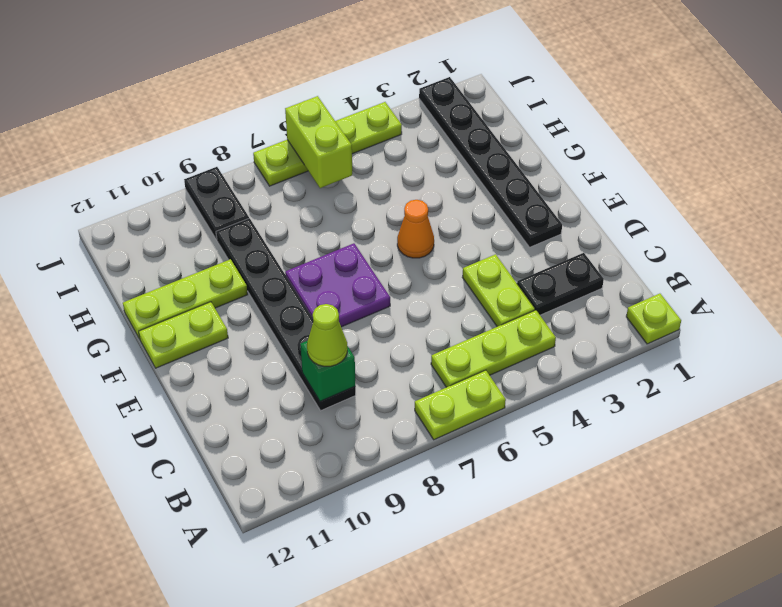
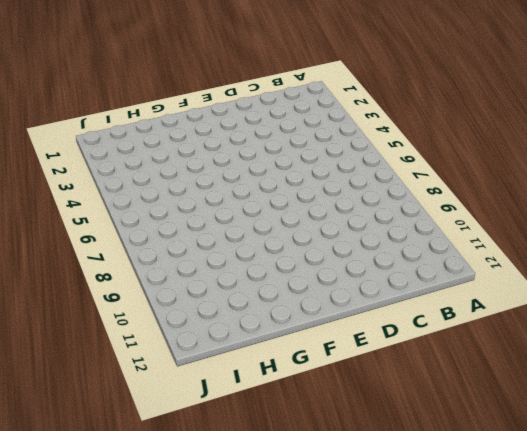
none -> lime 1x1 plate [626,294,681,344]
none -> lime 1x2 plate [415,370,506,440]
none -> lime 1x3 plate [431,310,556,387]

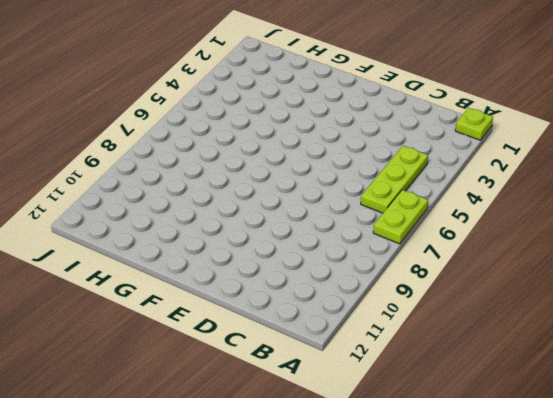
none -> black 1x2 plate [517,253,604,315]
none -> lime 1x2 plate [462,254,535,327]
none -> black 1x6 plate [216,218,356,411]

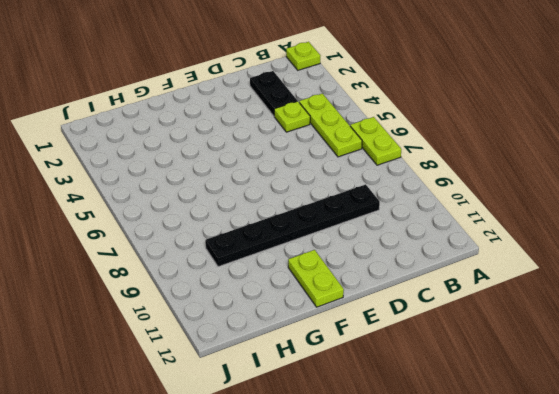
lime 1x1 plate [274,101,310,132] -> lime 1x2 plate [462,254,535,327]
none -> black 1x6 plate [419,77,562,247]
none -> purple 2x2 plate [285,243,390,327]
none -> orange 1x1 cone [397,200,434,258]

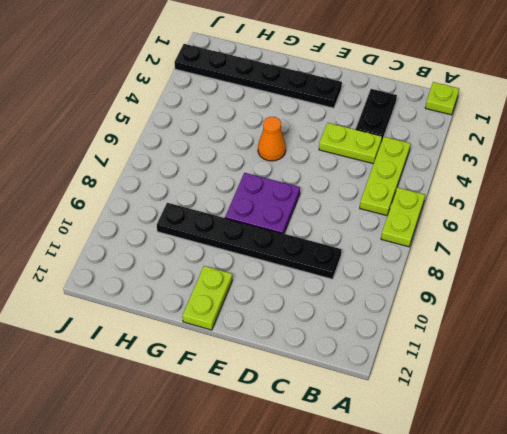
none -> lime 1x3 plate [123,259,248,339]
none -> black 1x2 plate [184,167,249,240]
none -> lime 1x4 plate [253,102,402,186]

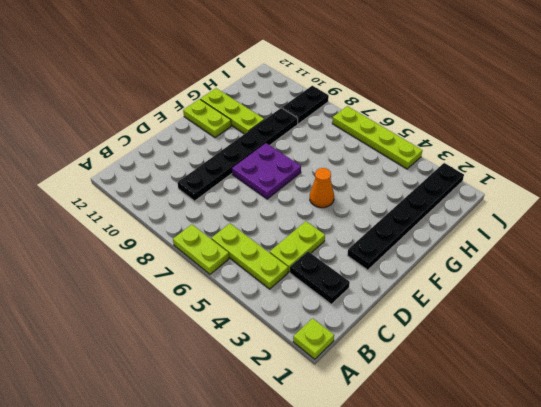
none -> green 1x1 brick [300,341,355,401]
none -> lime 1x2 brick [285,96,352,188]
none -> lime 1x1 cone [307,304,347,366]

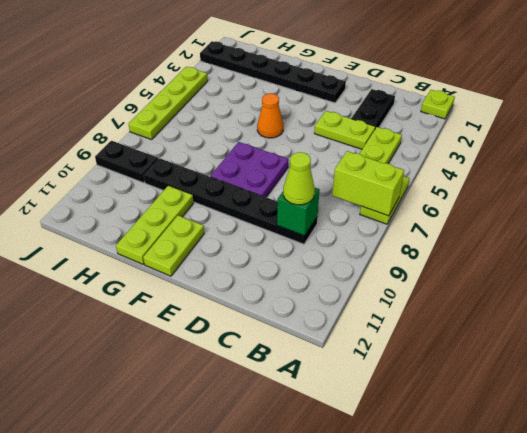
lime 1x2 brick [332,151,404,216] -> lime 1x2 brick moved to [285,96,352,188]

